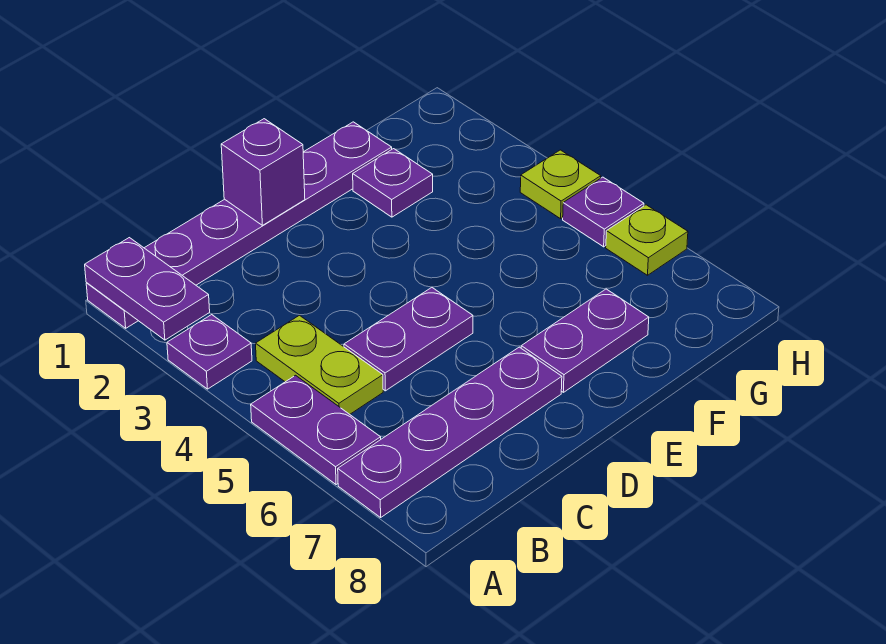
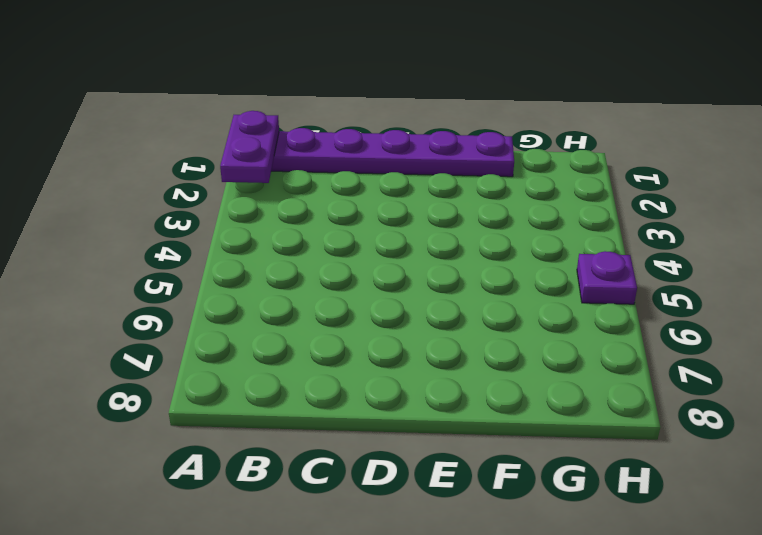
none -> purple 1x1 plate [167,315,252,389]
none -> purple 1x2 plate [251,375,381,485]
none -> purple 1x4 plate [338,347,562,517]

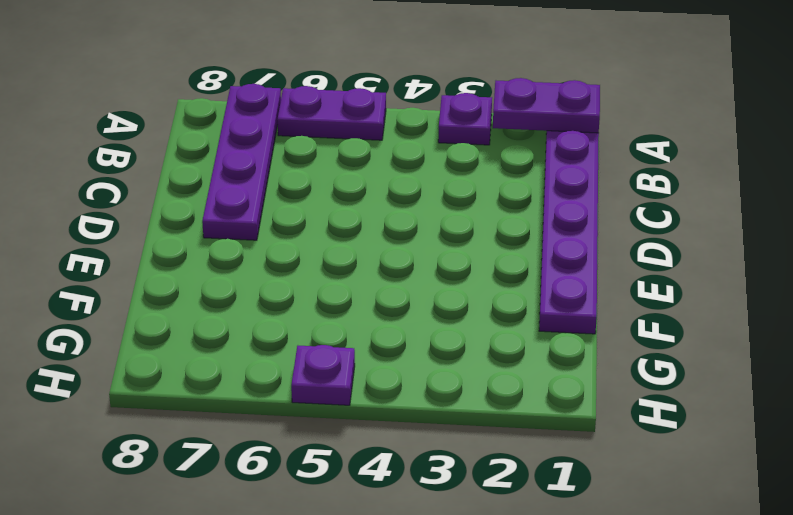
none -> lime 1x2 plate [255,315,383,414]
none -> purple 1x2 plate [344,288,473,391]
none -> purple 1x2 plate [521,289,649,392]

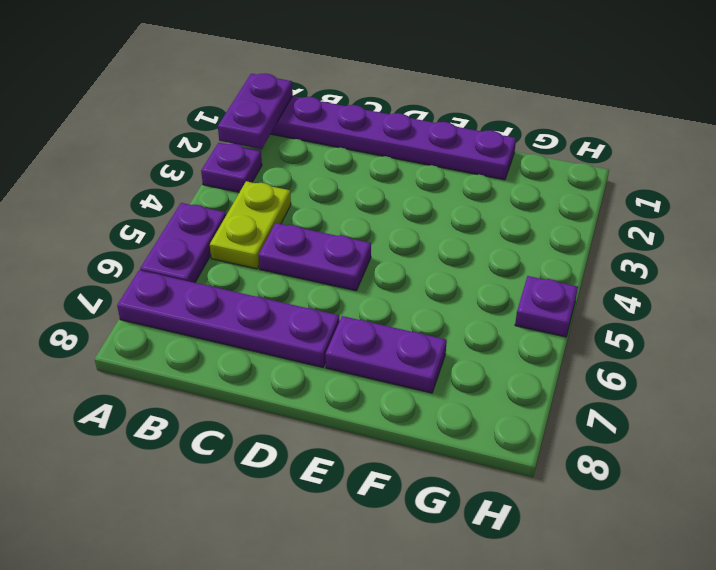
none -> purple 1x1 plate [353,149,433,217]
none -> lime 1x1 plate [520,150,601,219]
none -> lime 1x1 plate [606,205,688,275]

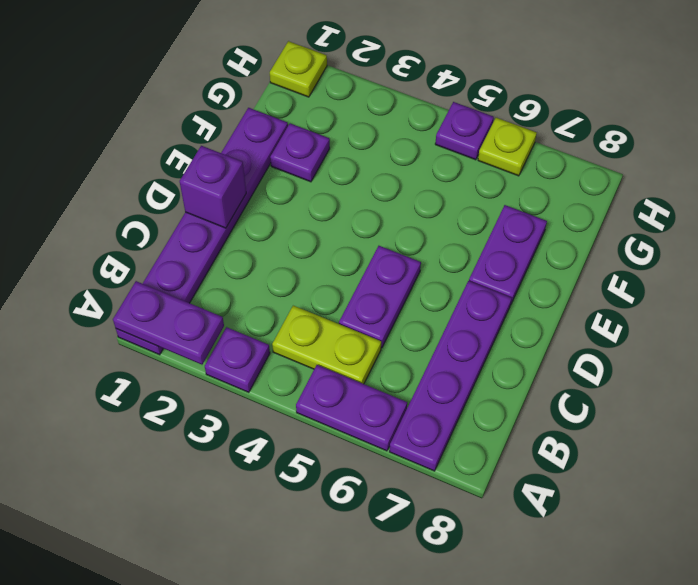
lime 1x1 plate [270,41,327,97] -> lime 1x1 plate moved to [520,150,601,219]

